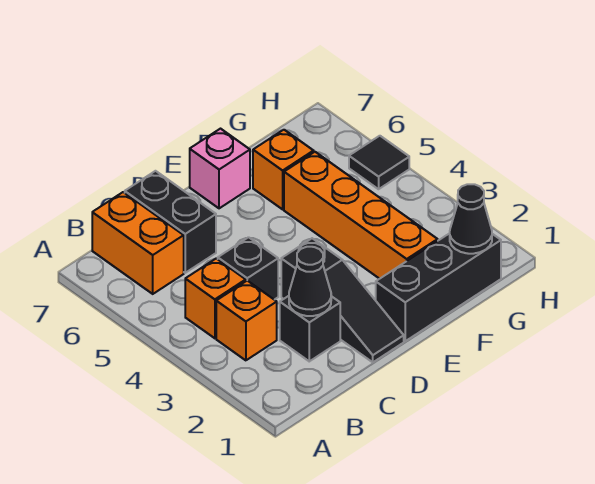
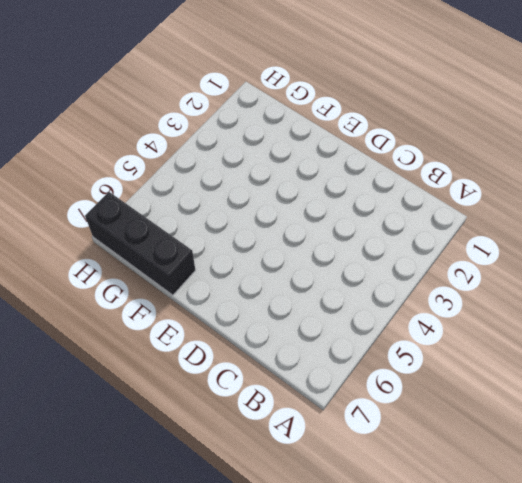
black 1x3 brick [85,192,195,295] -> black 1x3 brick moved to [376,233,501,341]
none -> orange 1x1 brick [216,281,277,360]
none -> orange 1x1 brick [185,259,246,338]
none -> orange 1x2 brick [92,192,184,294]

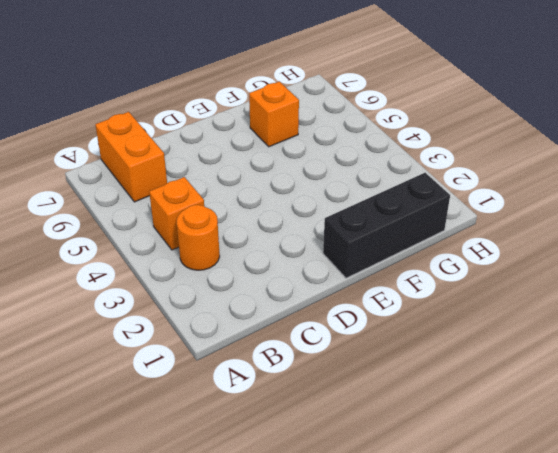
orange 1x1 round brick [177,205,220,270] -> orange 1x1 brick [216,281,277,360]
none -> black 1x1 brick [280,296,340,361]
none -> black 1x1 brick [218,237,278,300]
none -> black 1x2 brick [125,171,216,273]

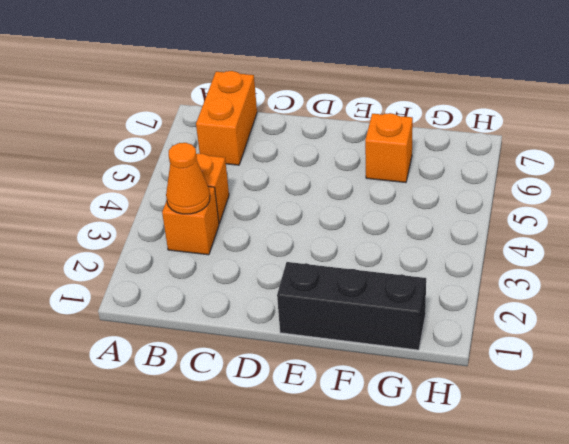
orange 1x1 cone [166,143,210,214] -> none
none -> black 1x1 brick [280,296,340,361]
none -> black 1x1 brick [218,237,278,300]
none -> black 1x2 brick [125,171,216,273]

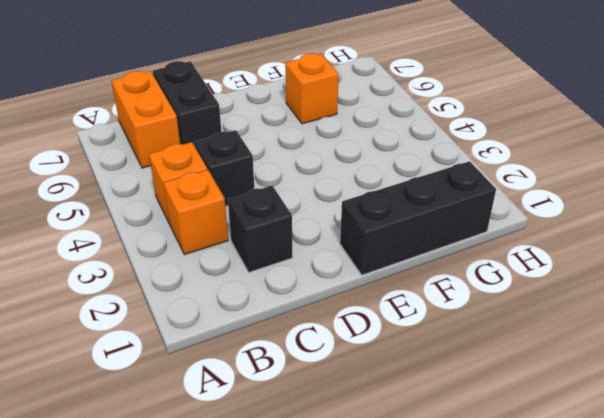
none -> black 1x3 slope [281,238,404,362]
none -> pink 1x1 brick [190,129,250,208]
none -> orange 1x4 brick [284,152,438,279]

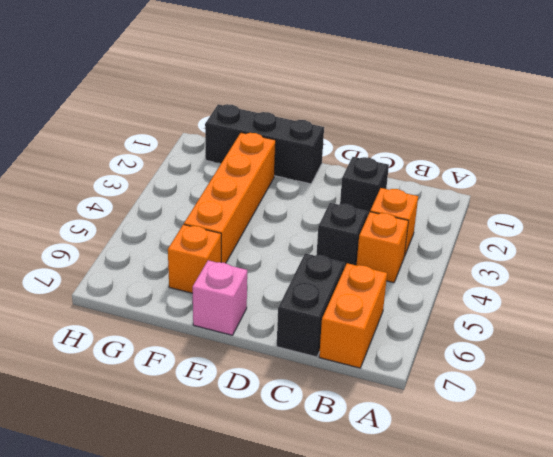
none -> black 1x3 slope [281,238,404,362]
none -> black 1x1 tile [349,136,409,189]
none -> black 1x1 cone [289,247,331,316]

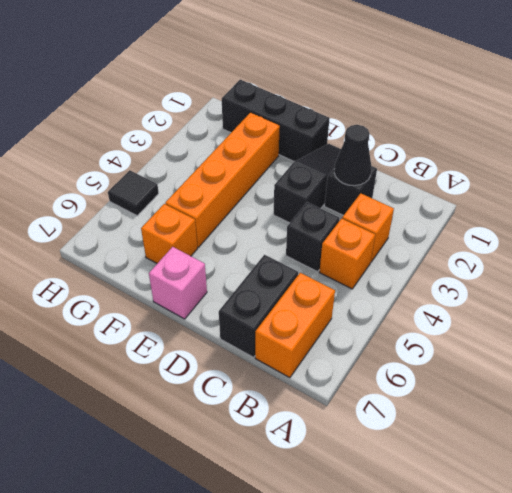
none -> black 1x1 cone [450,184,492,254]

